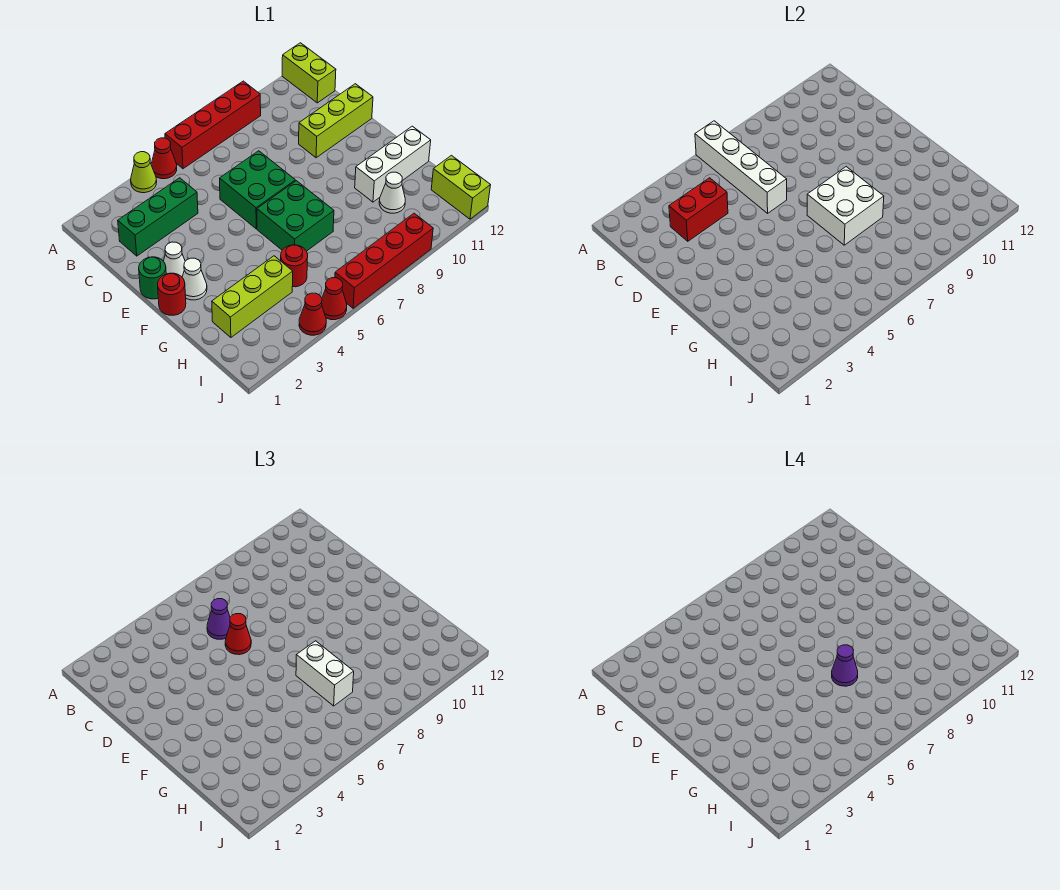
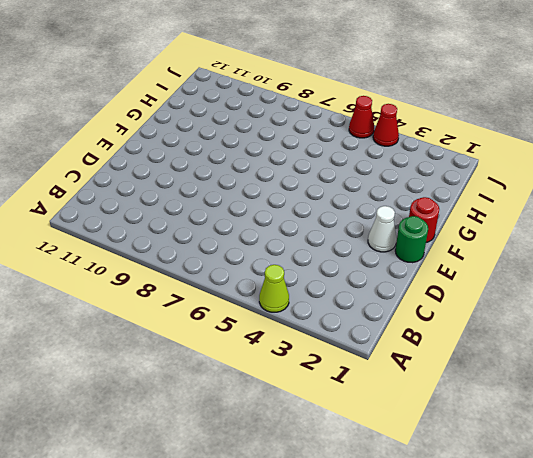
none -> red 1x1 cone [151,138,177,179]
none -> red 1x4 brick [165,81,261,169]
none -> lime 1x2 brick [282,43,336,103]

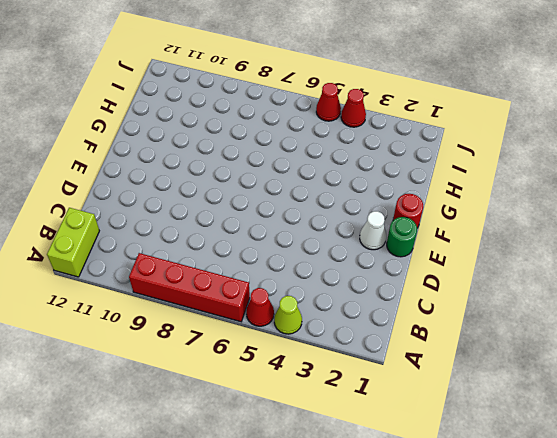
none -> green 1x3 brick [118,178,198,256]
none -> green 2x2 brick [220,151,295,229]
none -> lime 1x3 brick [299,84,373,158]

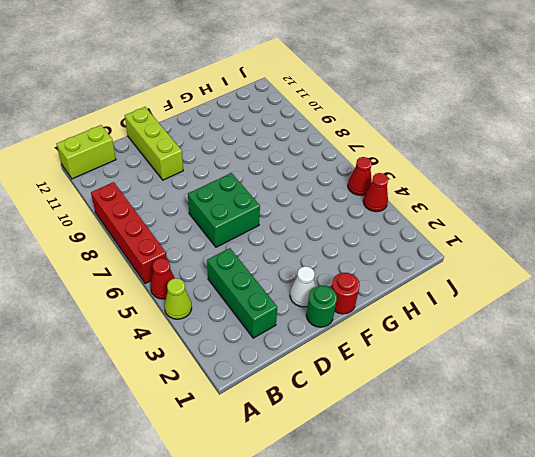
none -> white 1x1 cone [182,258,207,300]
none -> green 2x2 brick [257,181,334,251]
none -> white 1x3 brick [355,126,431,202]

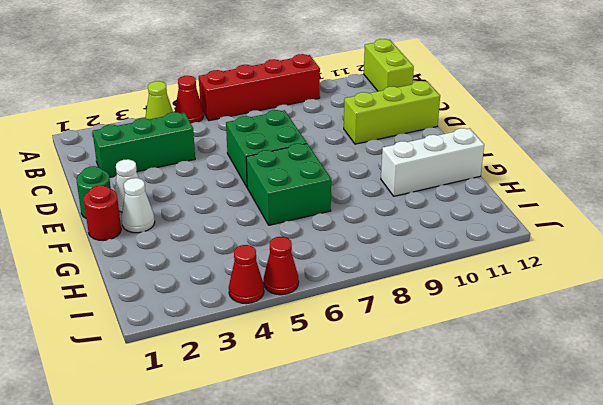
none -> lime 1x3 brick [212,256,293,337]
none -> red 1x1 round brick [281,245,308,287]
none -> white 1x1 cone [379,172,405,213]

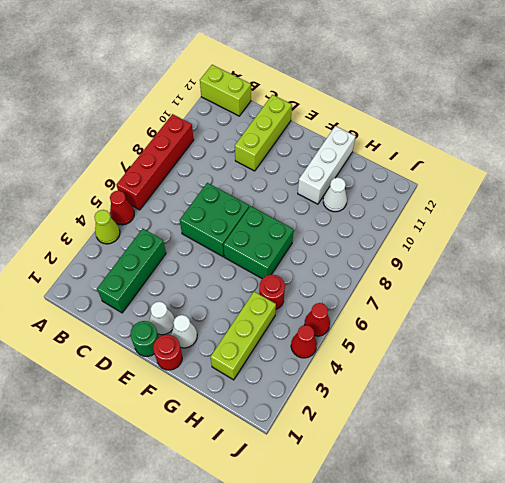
none -> lime 1x2 brick [431,155,490,219]
none -> red 1x4 brick [335,213,433,308]
none -> white 1x4 brick [695,121,787,213]

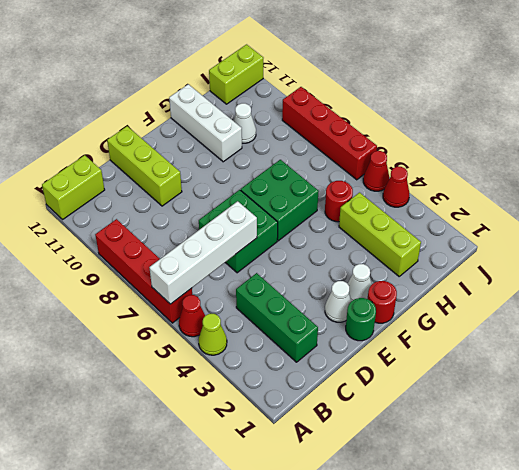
none -> red 1x2 brick [669,178,728,241]
none -> white 2x2 brick [807,167,884,245]
none -> purple 1x1 cone [207,599,230,639]

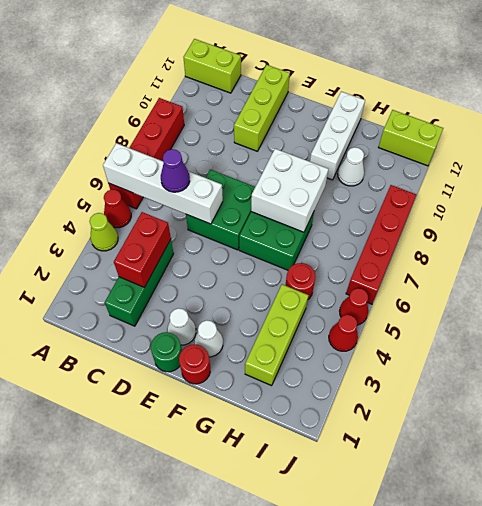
none -> red 1x1 cone [225,614,251,655]
none -> white 1x2 brick [296,641,354,706]
none -> purple 1x1 cone [832,645,858,686]

